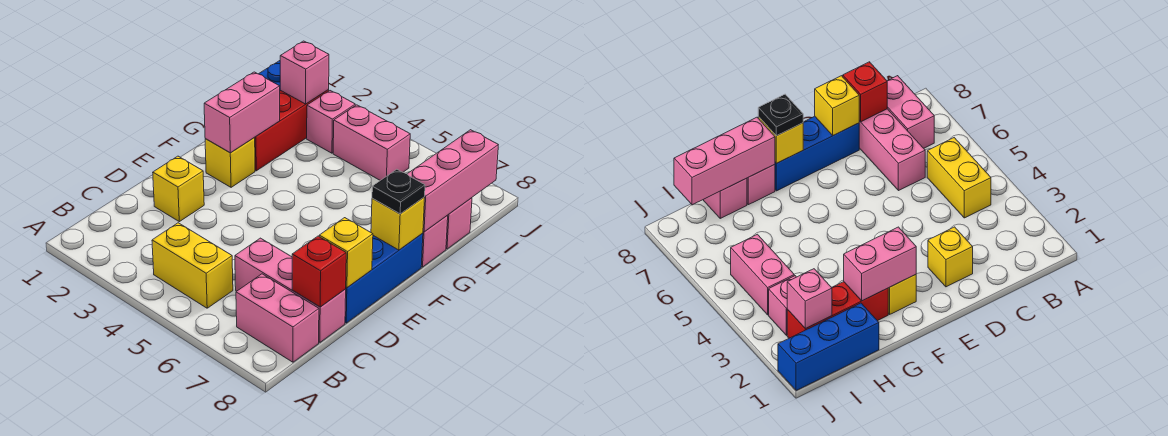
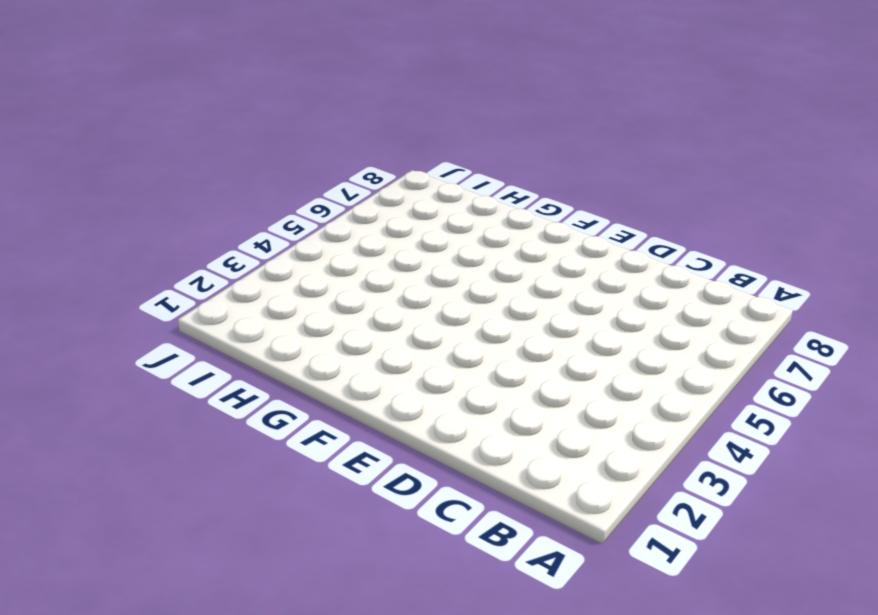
none -> yellow 1x2 brick [152,223,233,308]
none -> pink 1x2 brick [236,274,319,362]
none -> pink 1x3 brick [235,238,346,342]

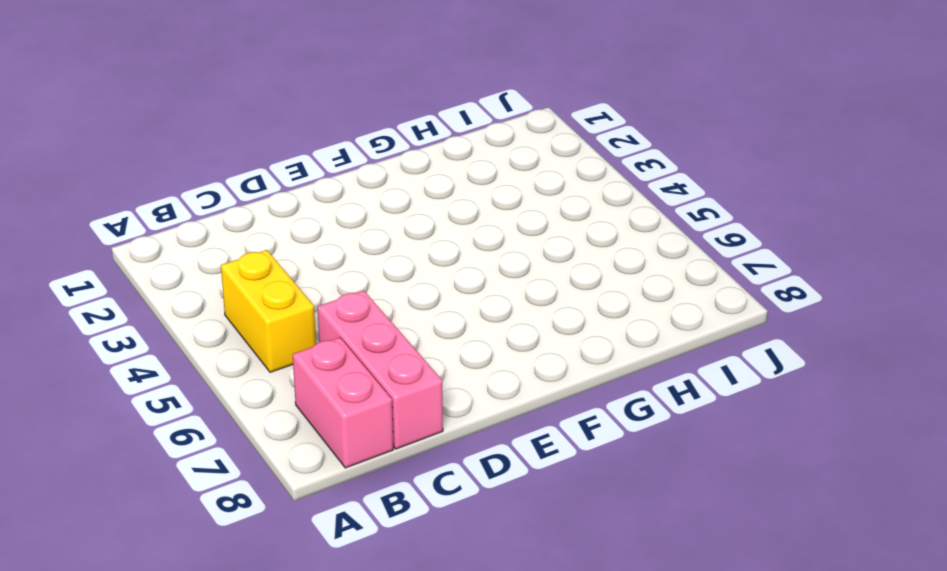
none -> yellow 1x1 brick [153,156,204,222]
none -> blue 1x3 brick [345,233,423,323]
none -> yellow 1x1 brick [205,137,255,187]

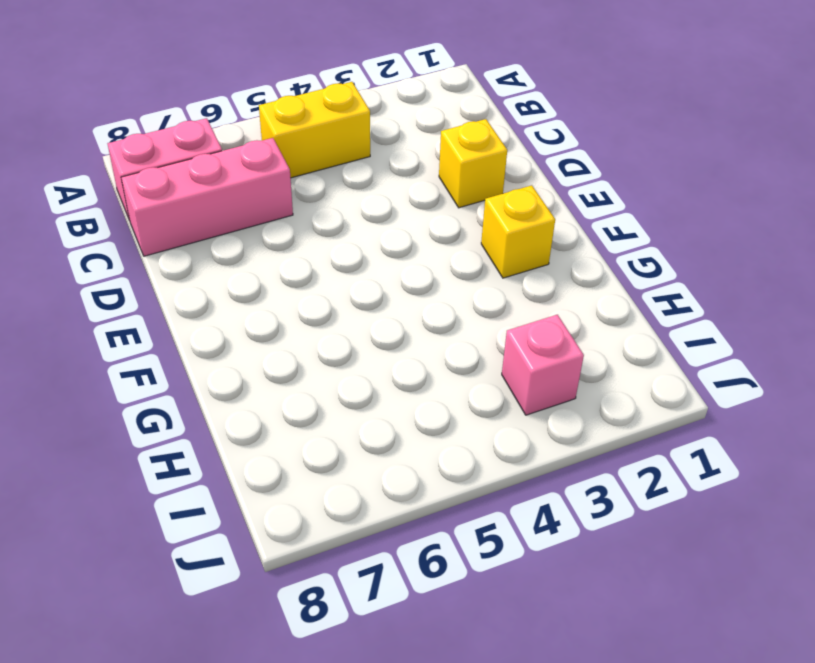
none -> blue 1x3 brick [345,233,423,323]
none -> red 1x3 brick [255,90,329,171]
none -> pink 1x1 brick [421,215,448,267]

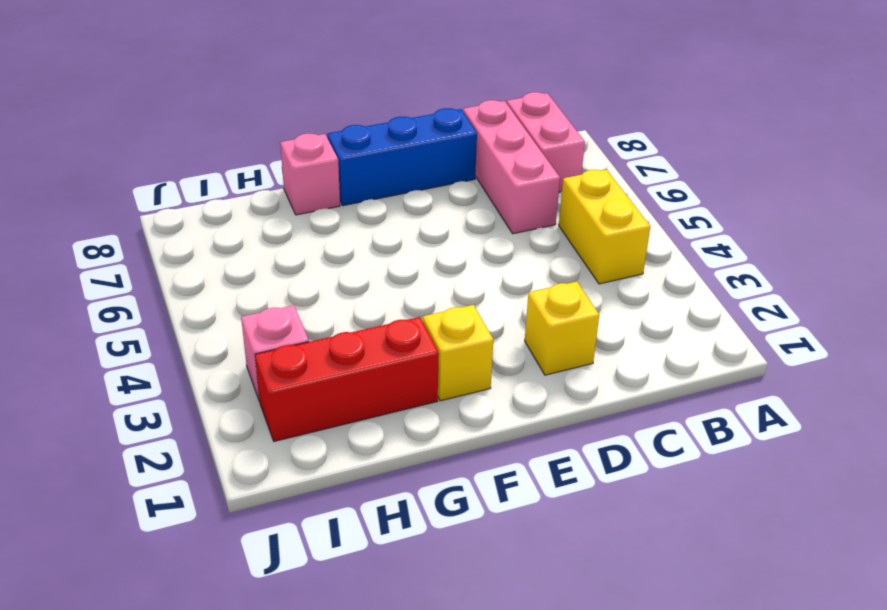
none -> blue 1x3 brick [778,303,879,391]
none -> pink 1x1 brick [446,198,472,249]
none -> pink 1x2 brick [333,105,410,180]

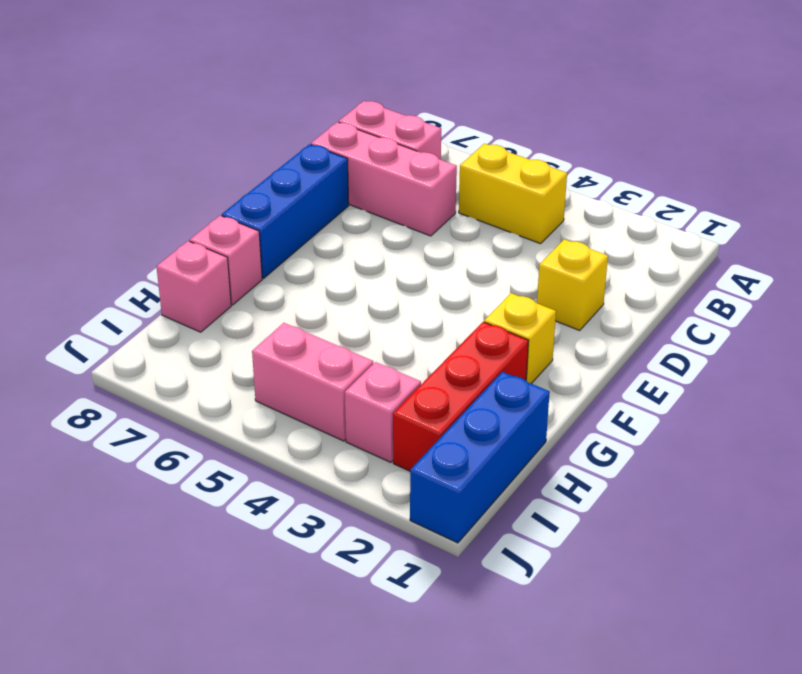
none -> red 1x1 brick [292,236,346,307]
none -> yellow 1x1 brick [319,218,373,288]
none -> pink 1x2 brick [204,72,280,153]

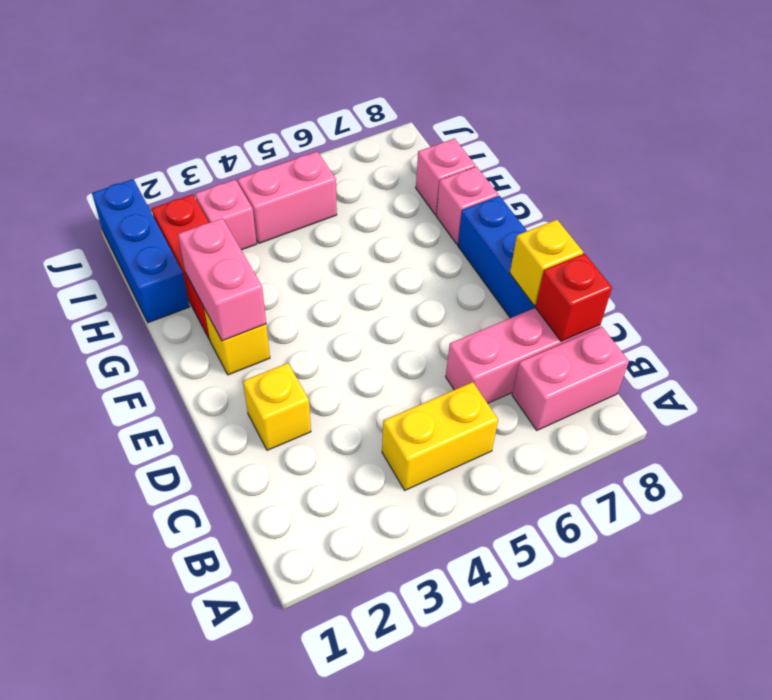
none -> yellow 1x1 brick [371,197,425,250]
none -> pink 1x3 brick [408,130,498,232]
none -> pink 1x1 brick [280,41,329,104]

